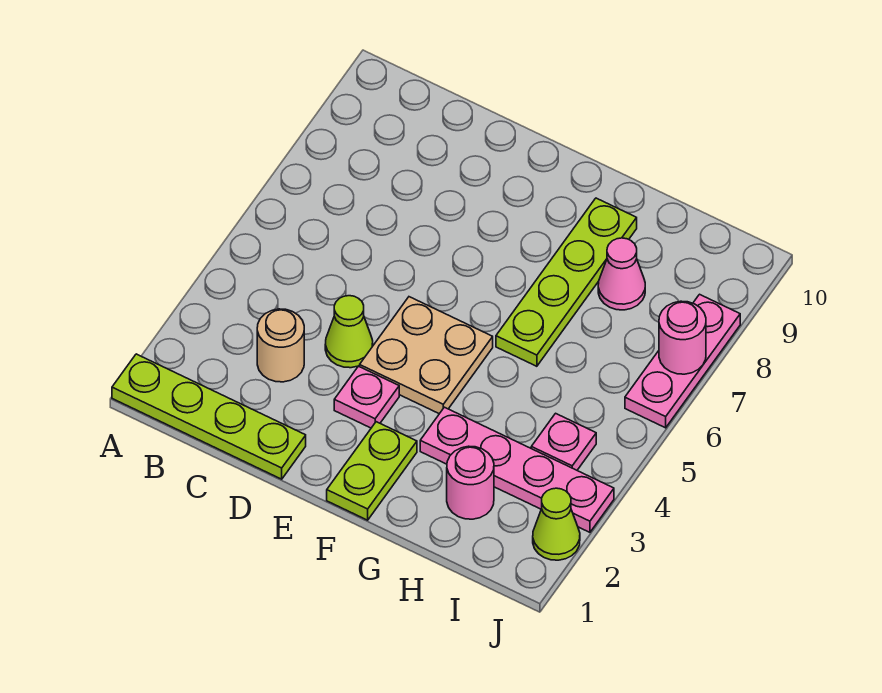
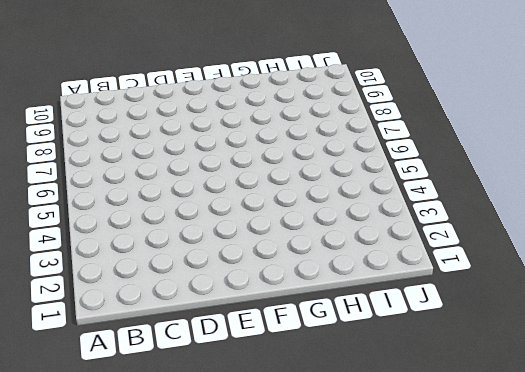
none -> lime 1x4 plate [112,354,306,479]
none -> tan 1x1 round brick [257,309,304,382]
none -> lime 1x1 cone [325,296,373,368]

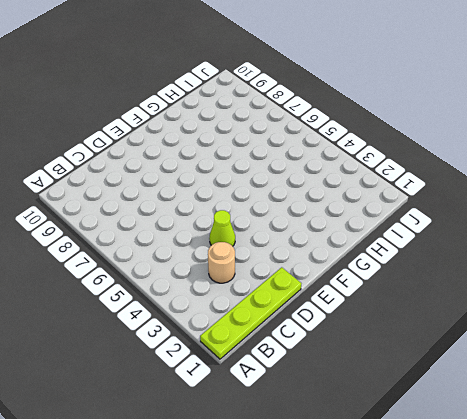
none -> pink 1x1 plate [334,366,399,428]
none -> tan 2x2 plate [360,297,493,414]
none -> lime 1x2 plate [327,422,417,520]

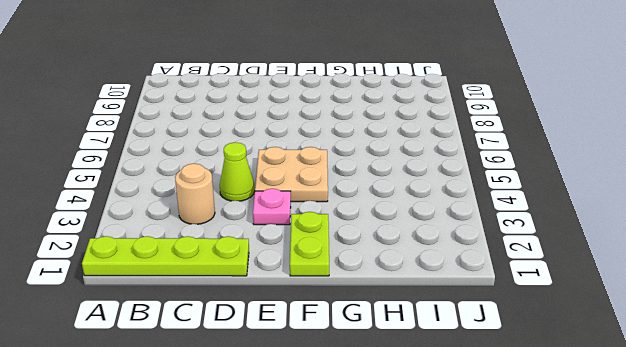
none -> pink 1x4 plate [420,407,614,532]
none -> lime 1x4 plate [496,198,637,366]
none -> pink 1x1 round brick [447,446,494,519]

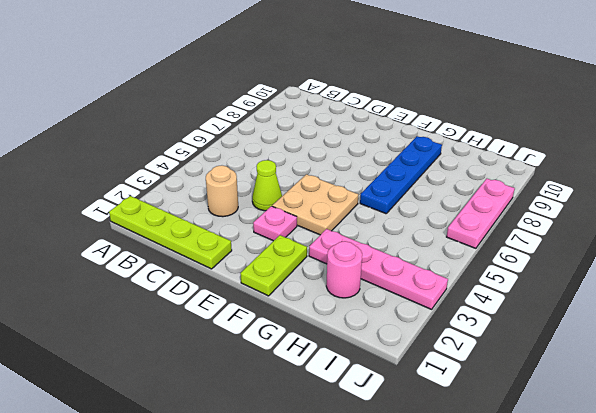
blue 1x4 plate [360,136,442,214] -> lime 1x4 plate [496,198,637,366]
none -> pink 1x1 cone [598,238,645,310]
none -> pink 1x1 plate [531,413,596,470]
none -> lime 1x1 cone [533,488,580,560]

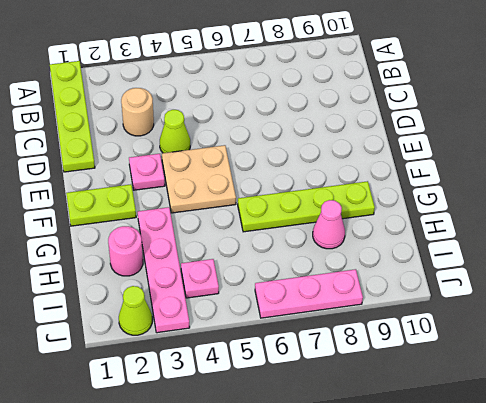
none -> pink 1x1 round brick [659,301,706,374]

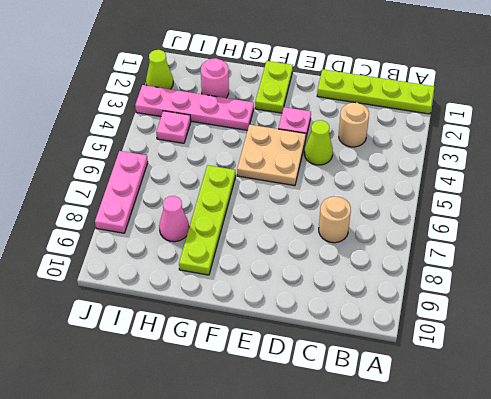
tan 1x1 round brick [319,196,351,243] -> none
none -> pink 1x1 round brick [659,301,706,374]

